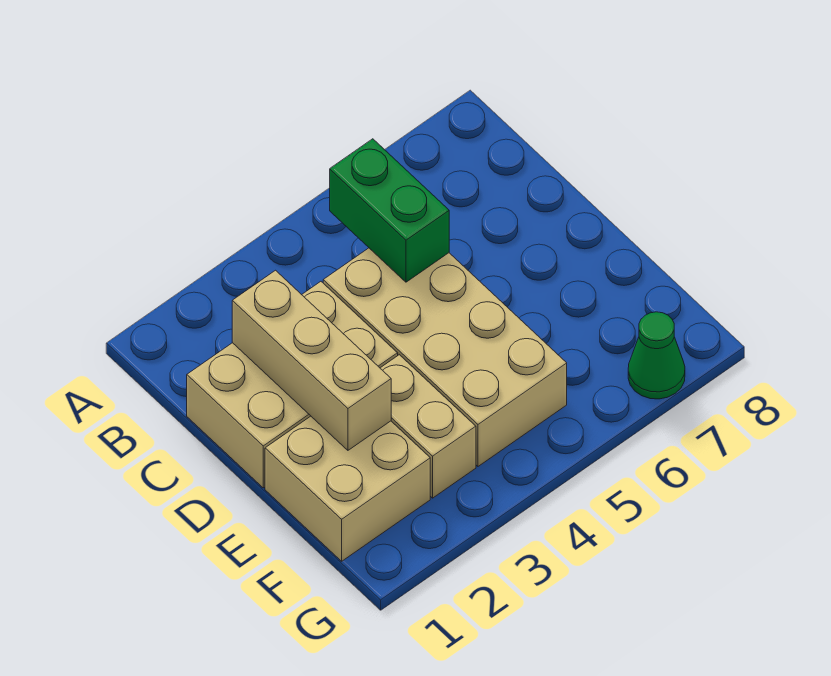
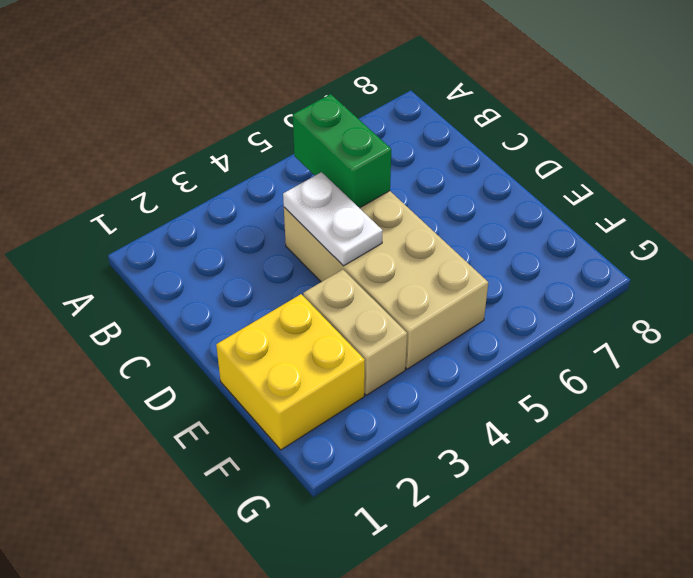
white 1x2 plate [283,172,383,266] -> none
yellow 2x2 brick [216,294,365,450] -> tan 2x2 brick [265,416,430,561]
none -> tan 2x3 brick [187,282,398,488]
none -> green 1x1 cone [628,312,685,399]

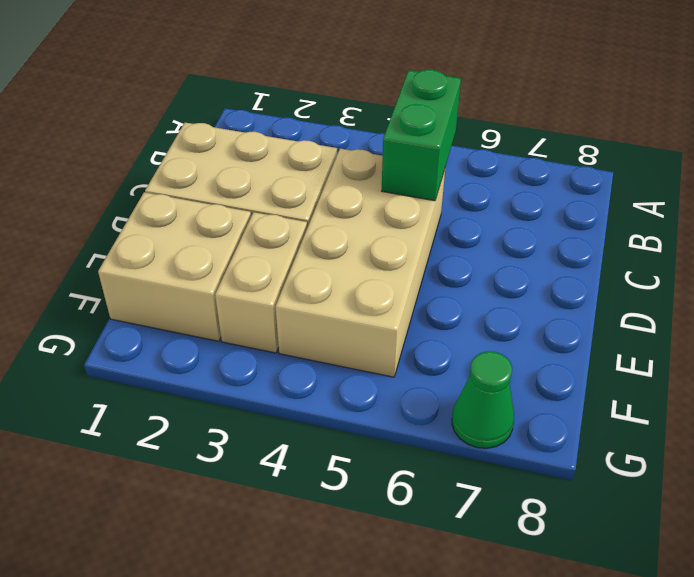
none -> tan 1x3 brick [232,270,391,450]

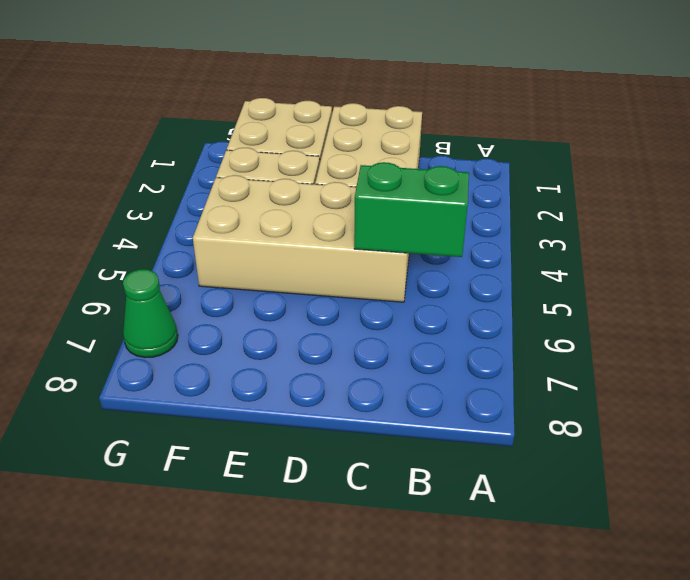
none -> tan 1x3 brick [232,270,391,450]

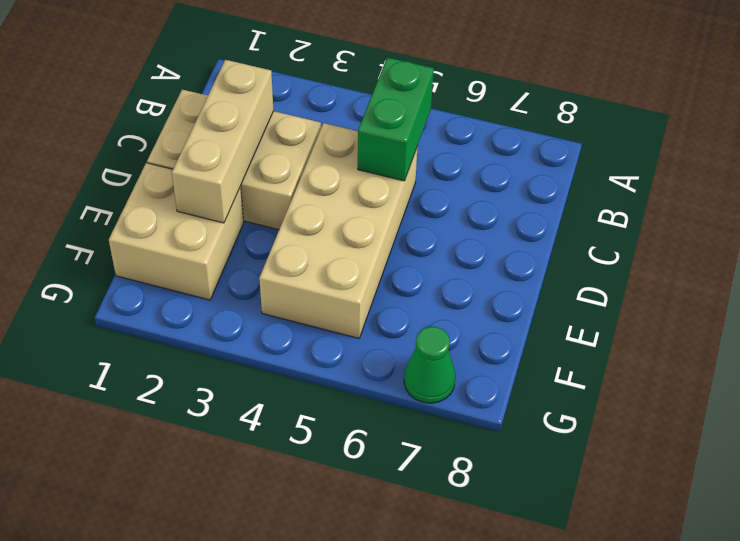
none -> tan 1x2 brick [380,355,476,498]

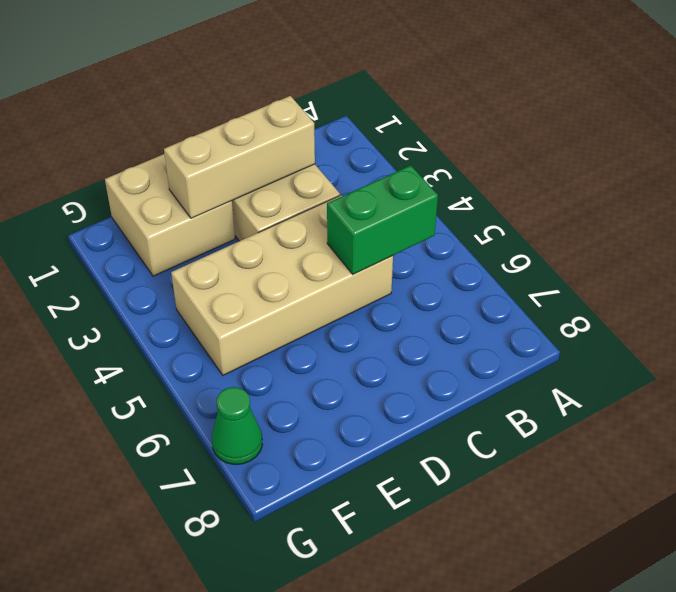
none -> tan 1x2 brick [380,355,476,498]

